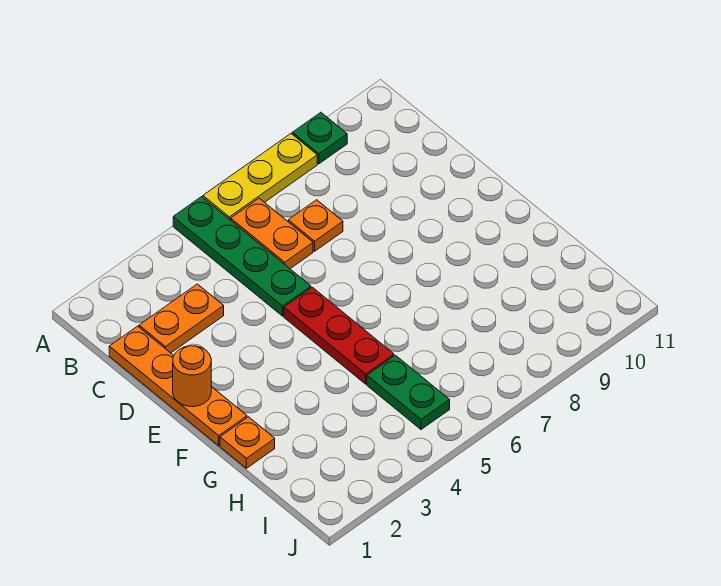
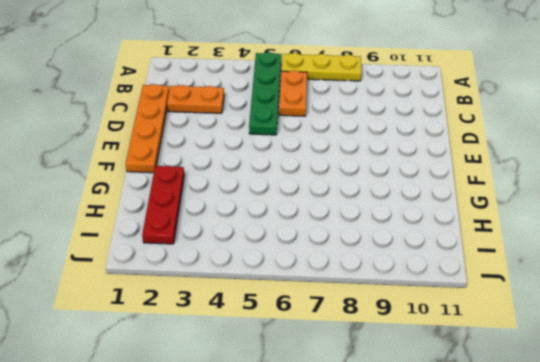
red 1x3 plate [142,166,184,244] -> red 1x3 plate moved to [284,287,394,384]
none -> green 1x1 plate [292,112,347,164]
none -> orange 1x1 plate [288,200,343,251]

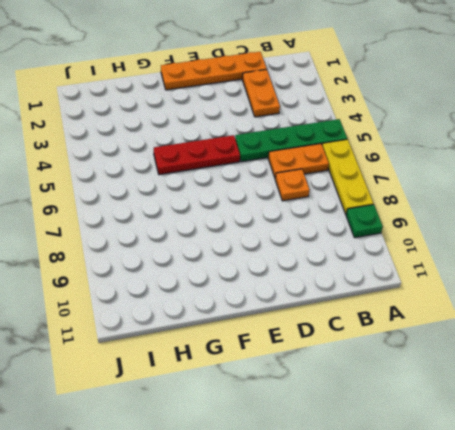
none -> orange 1x1 plate [220,417,275,468]
none -> green 1x2 plate [367,355,450,430]

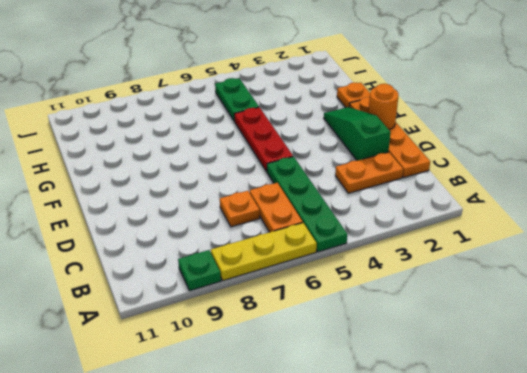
green 1x3 slope [324,107,391,161] -> none

